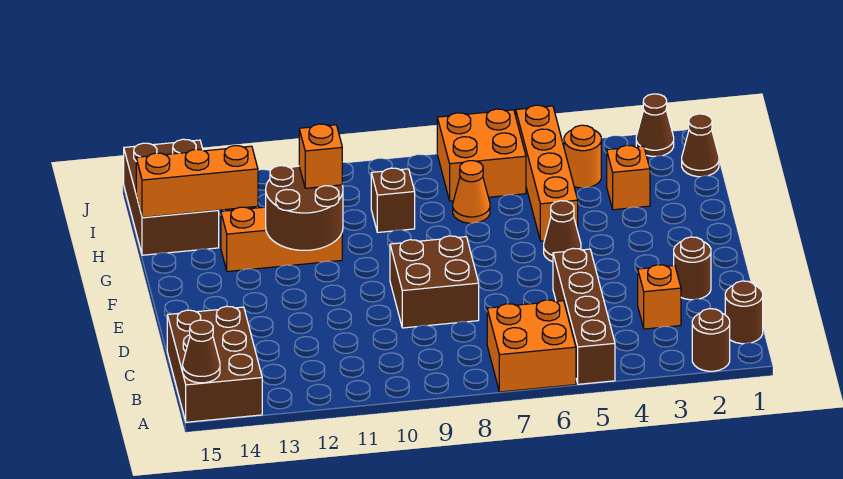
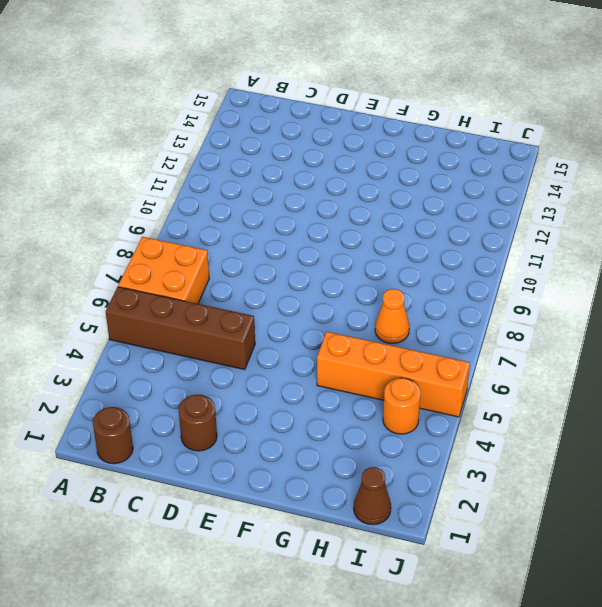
none -> brown 1x1 round brick [692,309,730,371]
none -> brown 2x3 brick [167,306,262,422]
none -> orange 1x1 brick [638,265,681,329]

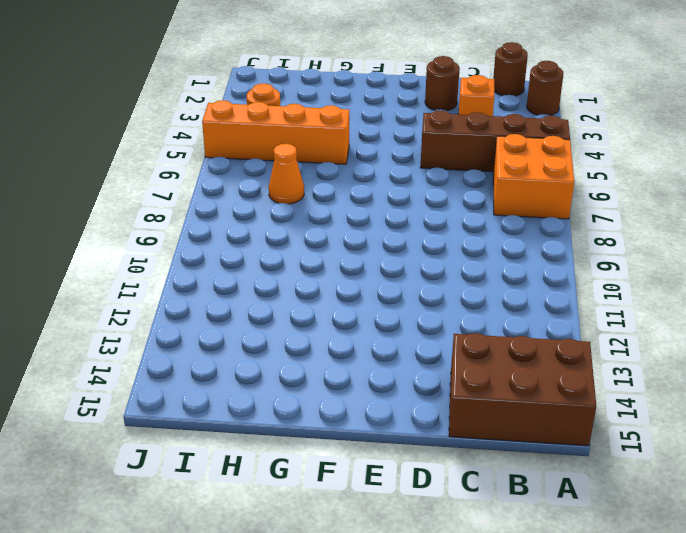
none -> brown 2x2 brick [390,236,479,328]
none -> brown 1x1 cone [544,201,581,262]
none -> orange 1x3 brick [221,207,342,272]

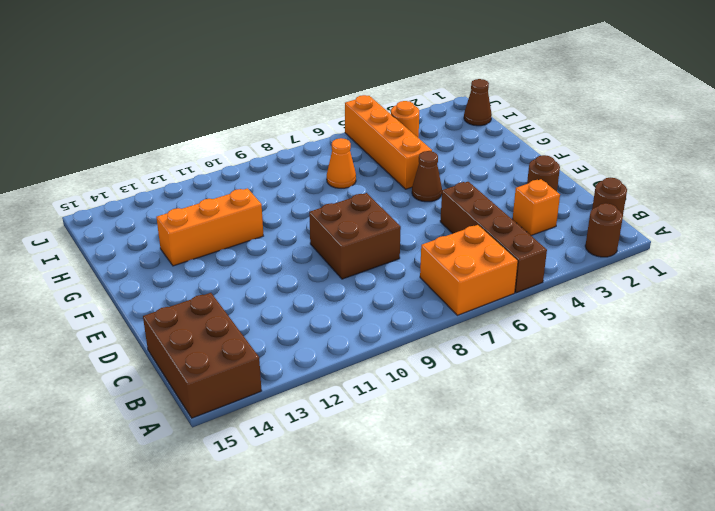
none -> orange 1x1 brick [607,145,650,210]
none -> brown 1x1 brick [371,168,415,232]
none -> brown 2x3 brick [124,139,219,255]

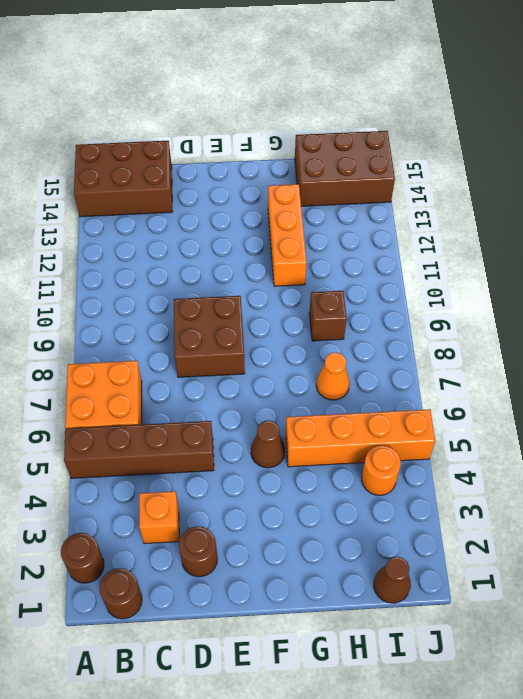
none -> orange 1x1 brick [607,145,650,210]
none -> orange 2x2 brick [437,109,526,201]
none -> brown 1x1 cone [636,94,674,156]

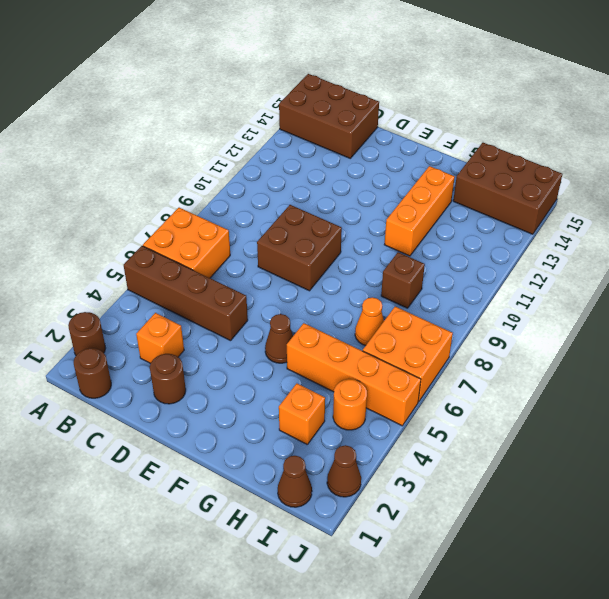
none -> brown 1x1 cone [183,320,220,383]
none -> brown 2x2 round brick [266,166,343,250]
none -> orange 1x3 brick [136,146,258,217]

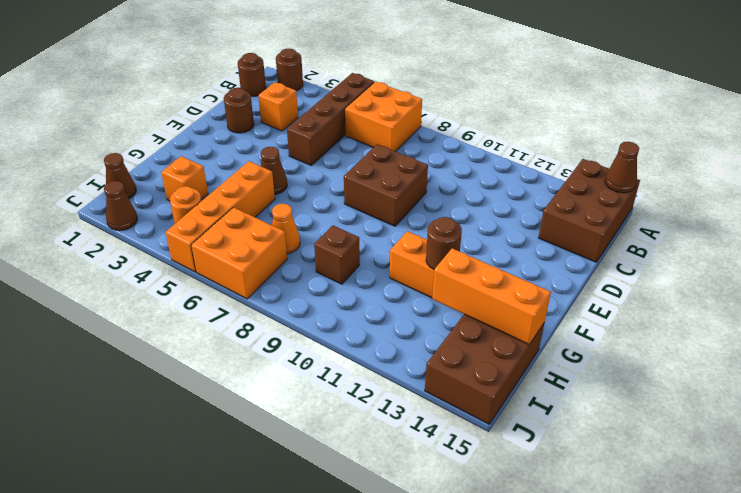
brown 1x1 round brick [426,217,462,269] -> brown 2x2 round brick [266,166,343,250]
none -> orange 1x1 brick [299,124,342,188]

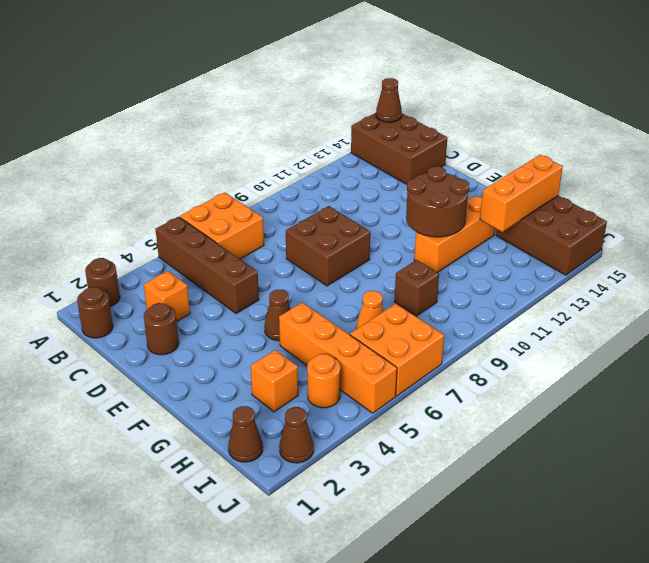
none -> orange 1x1 brick [299,124,342,188]

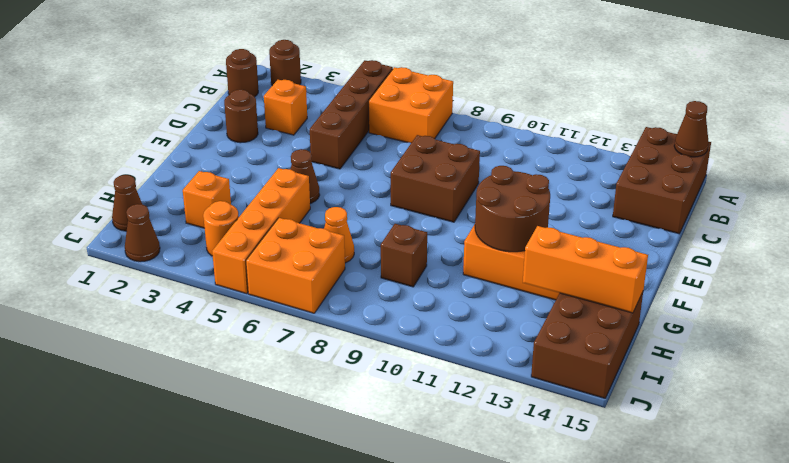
none -> orange 1x1 brick [299,124,342,188]

